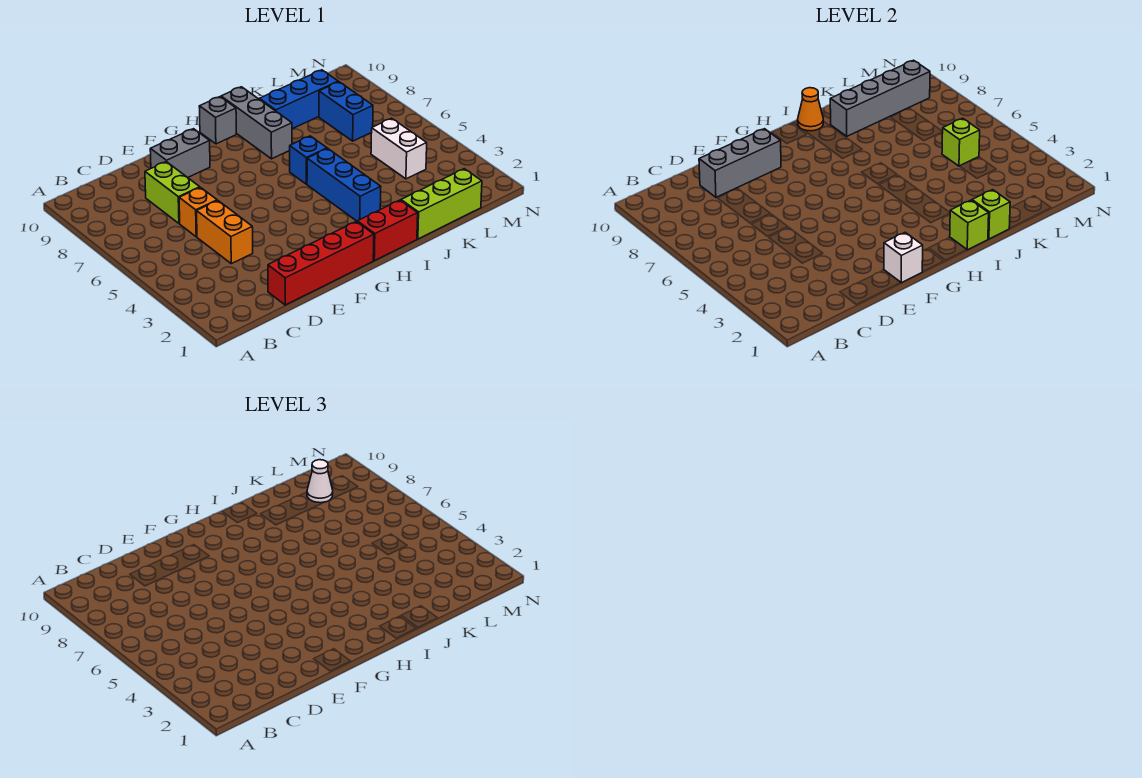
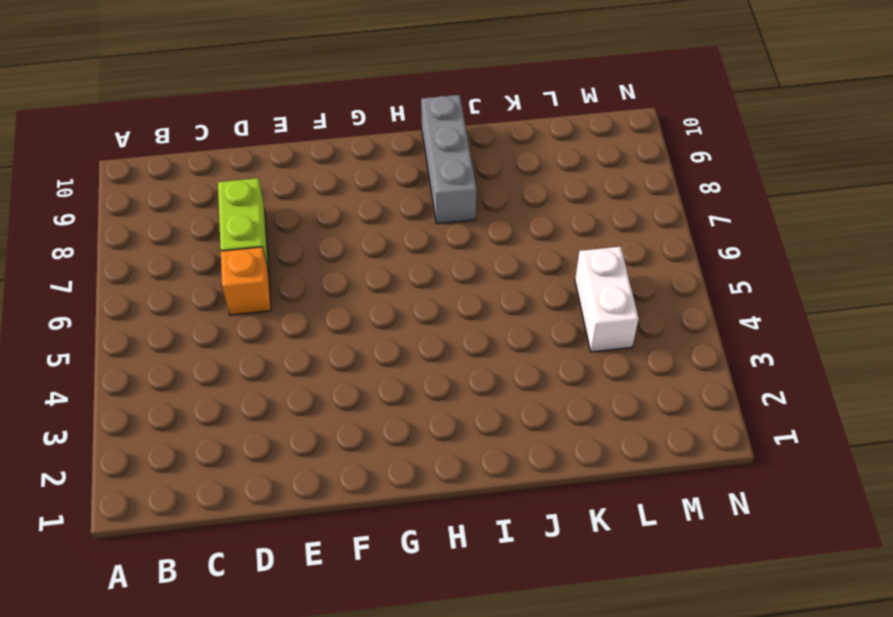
none -> red 1x4 brick [268,222,374,305]
none -> orange 1x2 brick [197,201,253,264]
none -> grey 1x2 brick [150,129,210,178]

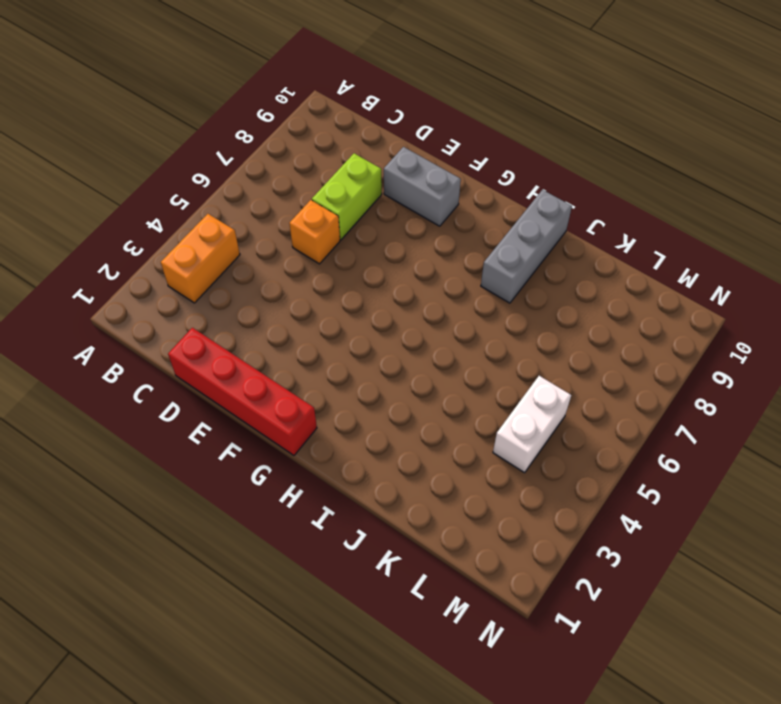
orange 1x2 brick [161,214,240,303] -> orange 1x2 brick moved to [197,201,253,264]
none -> red 1x2 brick [357,200,418,261]
none -> grey 1x1 brick [199,97,236,144]
none -> blue 1x3 brick [307,149,381,221]

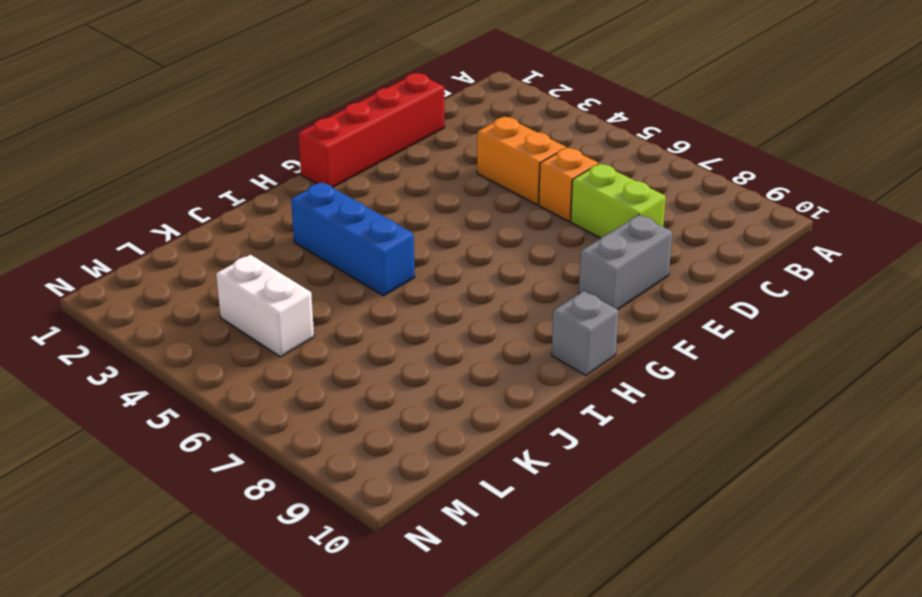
none -> red 1x2 brick [357,200,418,261]
none -> blue 1x1 brick [290,136,327,184]
none -> grey 1x3 brick [221,87,292,159]

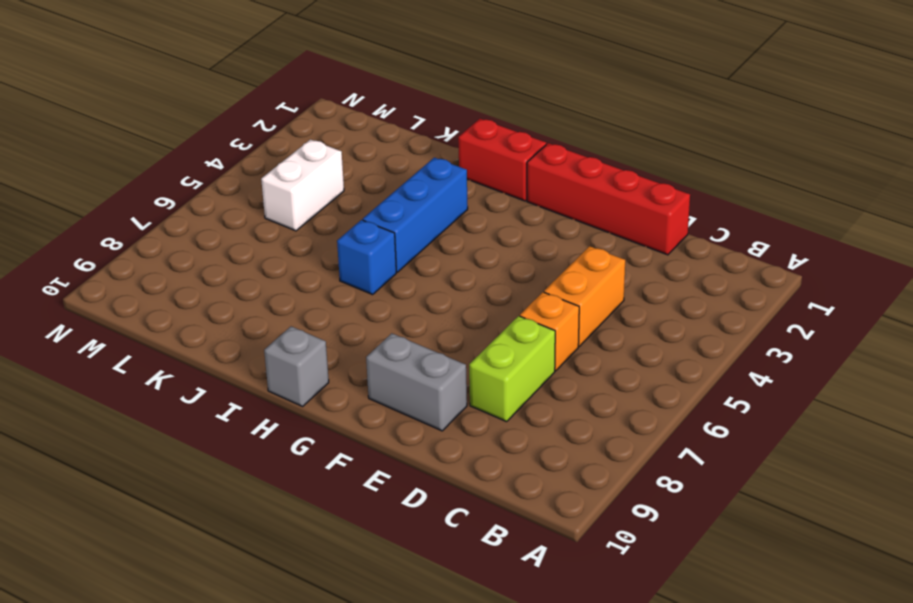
none -> grey 1x3 brick [221,87,292,159]
none -> lime 1x3 brick [401,169,482,239]
none -> blue 1x3 brick [259,70,338,129]

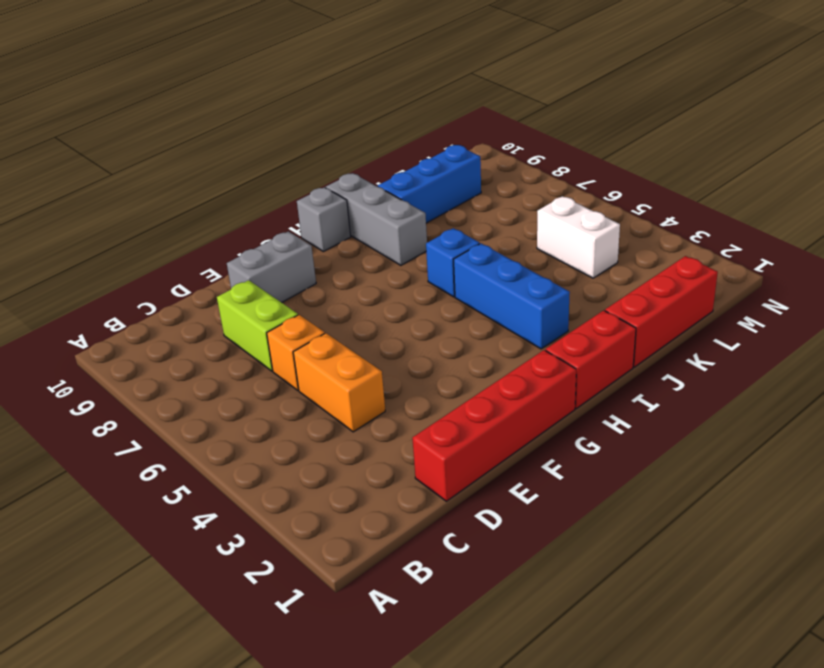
red 1x3 brick [605,256,718,367] -> lime 1x3 brick [401,169,482,239]
none -> blue 1x2 brick [319,82,373,141]
none -> grey 1x3 brick [699,129,781,197]
none -> white 1x1 brick [884,232,923,283]

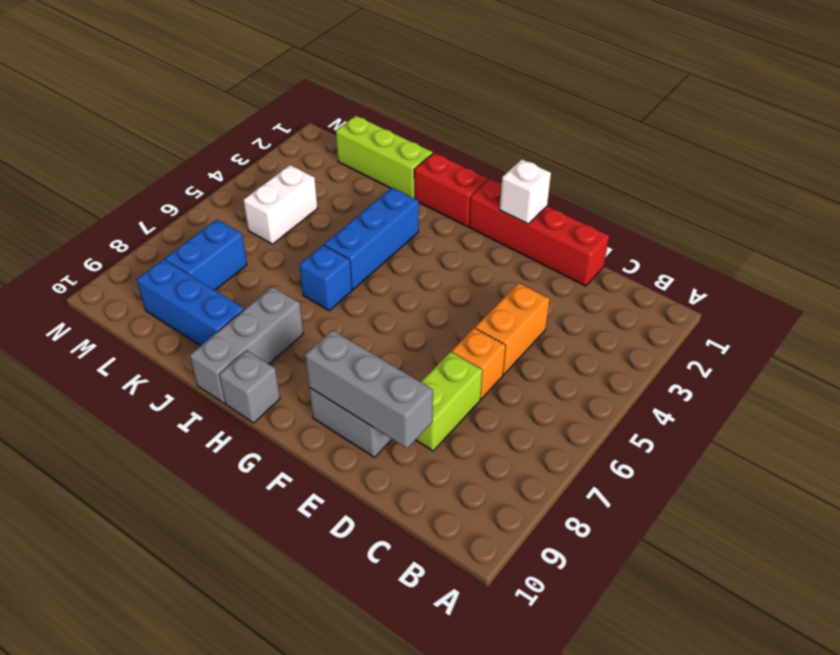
none -> lime 1x1 brick [950,200,989,250]
none -> orange 1x1 cone [798,88,823,131]
none -> lime 1x1 brick [972,190,1010,239]

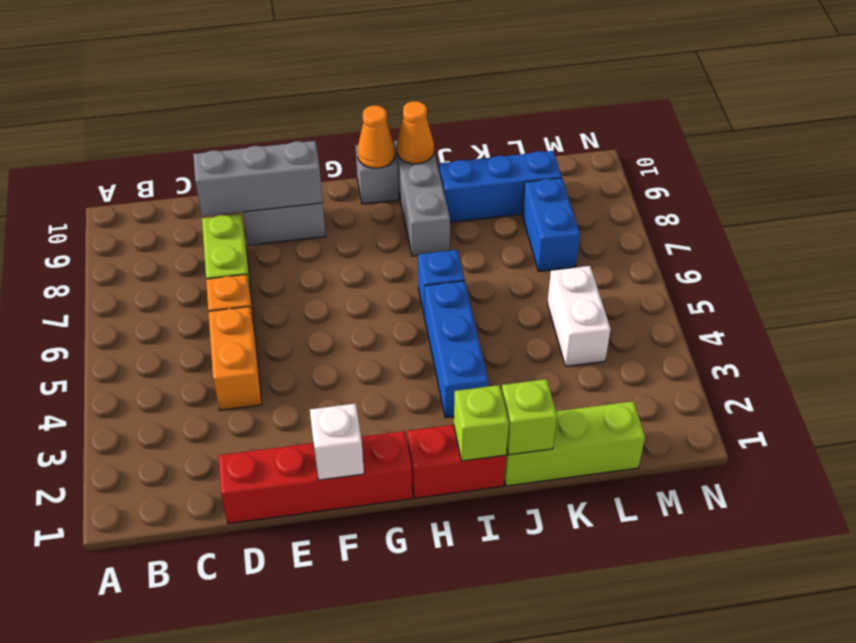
orange 1x1 cone [357,105,395,168] -> none
none -> grey 1x4 brick [830,60,930,136]
none -> lime 1x1 brick [942,118,980,166]
none -> white 1x1 cone [307,460,333,503]

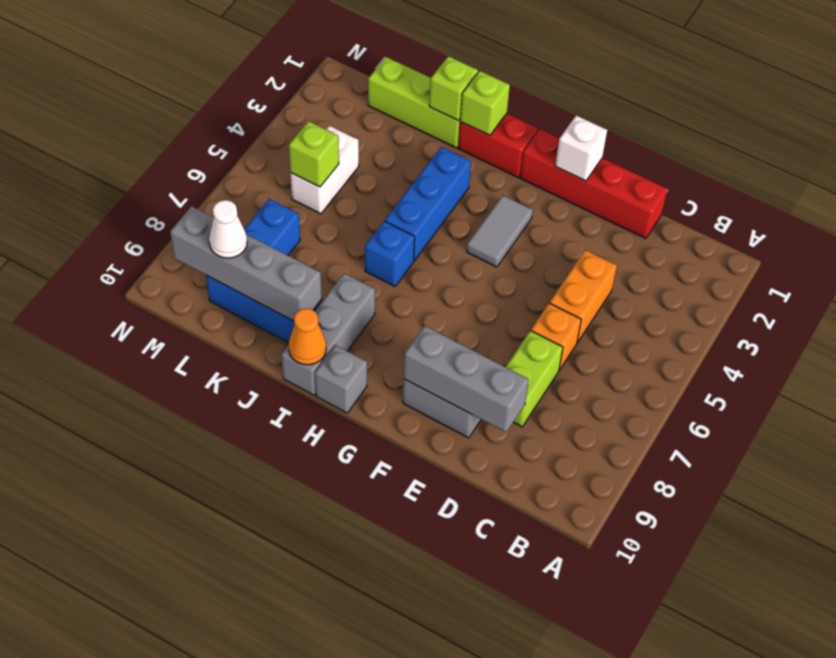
grey 1x2 tile [467,195,533,267] -> none

